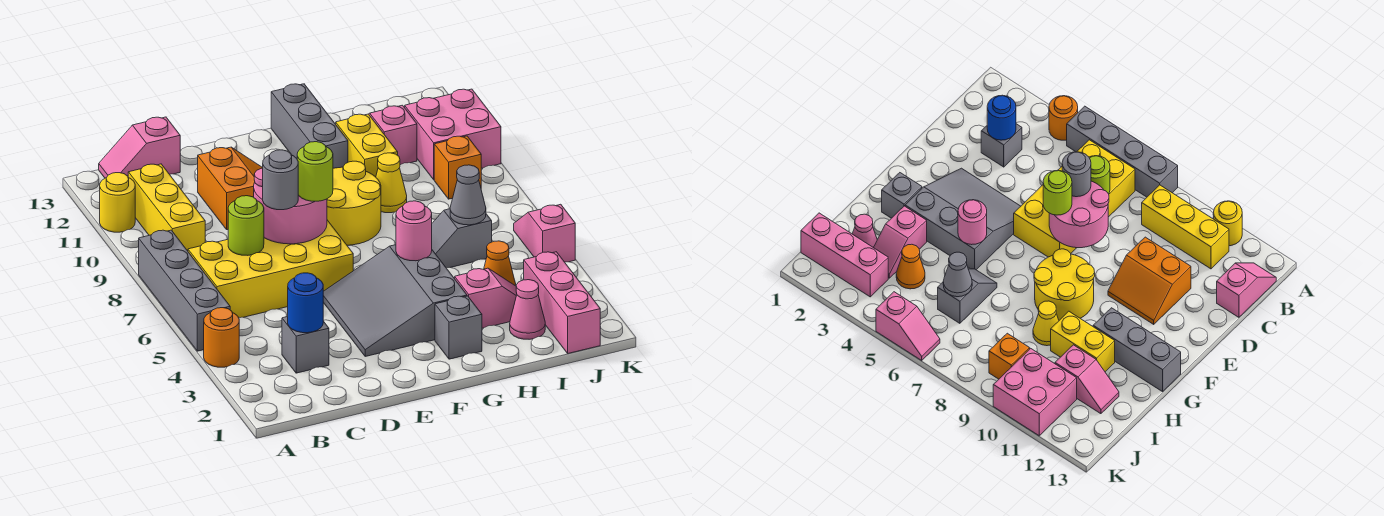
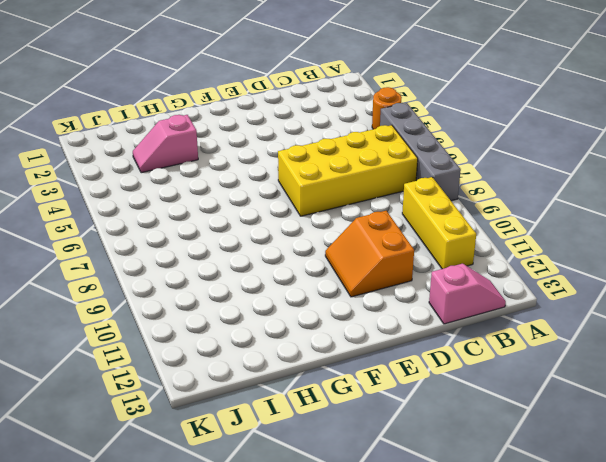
none -> yellow 1x1 round brick [100,173,135,232]
none -> grey 1x1 brick [282,317,329,373]
none -> grey 3x3 slope [323,245,467,356]
none -> yellow 2x2 round brick [327,161,381,245]

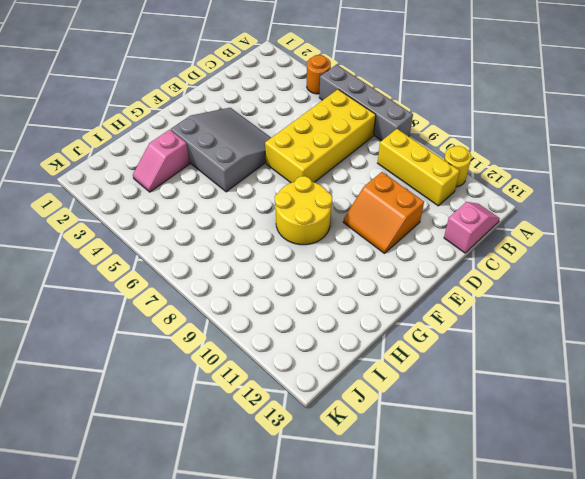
none -> grey 1x1 brick [282,317,329,373]
none -> grey 1x1 brick [435,296,482,359]
none -> grey 1x3 brick [271,84,348,168]
none -> grey 1x2 slope [432,209,492,268]

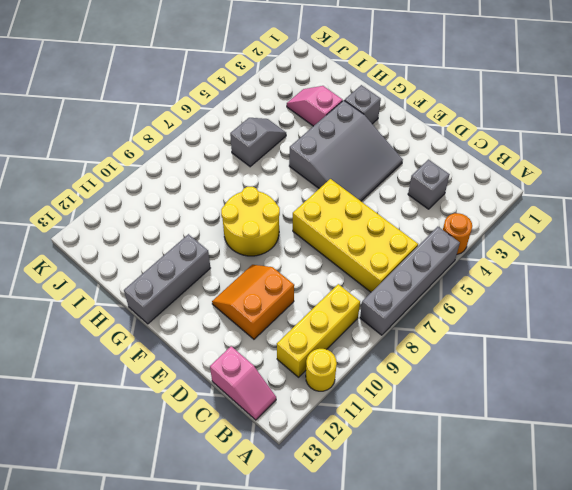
grey 1x2 slope [230,118,286,167] -> grey 1x2 slope turned to [432,209,492,268]
none -> yellow 1x1 cone [376,153,407,213]
none -> yellow 1x2 brick [336,114,398,177]
none -> pink 1x1 cone [510,280,545,339]
none -> orange 1x1 cone [484,241,516,286]

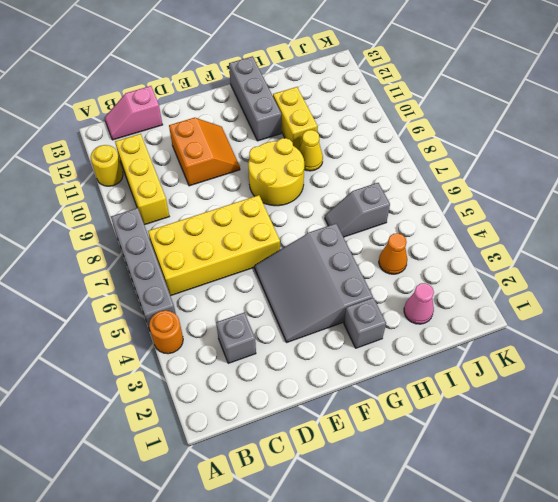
none -> pink 1x2 slope [455,268,517,328]
none -> pink 1x2 slope [369,105,417,165]
none -> pink 1x3 brick [524,252,600,353]
none -> orange 1x1 brick [434,136,481,199]

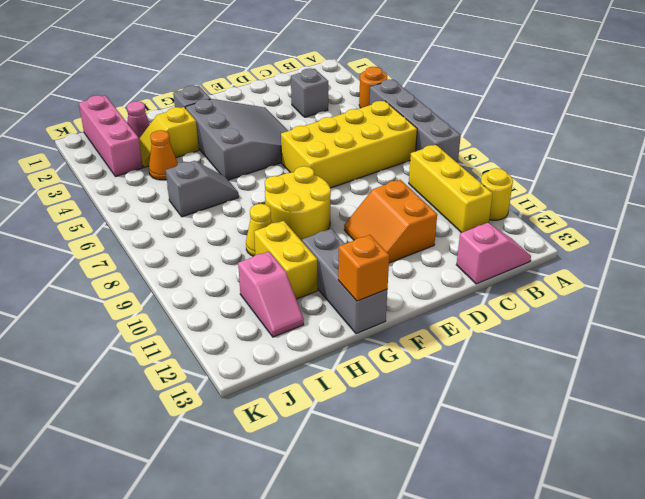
orange 1x1 brick [338,235,389,301] -> orange 1x1 brick moved to [434,136,481,199]
yellow 1x2 slope [139,107,199,167] -> pink 1x2 slope [455,268,517,328]
none -> pink 2x2 brick [405,89,501,180]
none -> pink 1x2 slope [514,204,575,262]
none -> blue 1x1 round brick [288,273,323,333]
none -> lime 1x1 round brick [228,196,264,255]

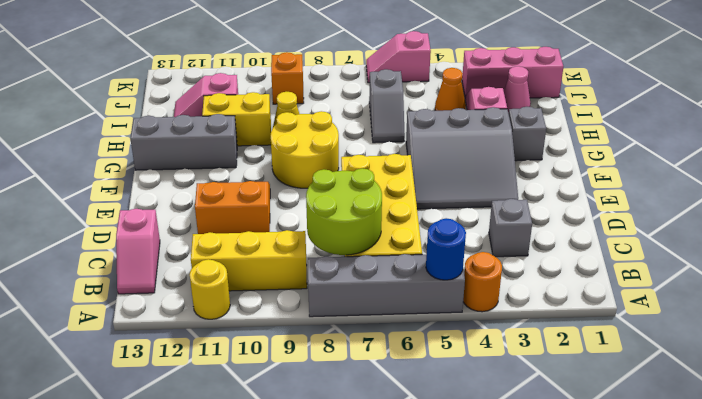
blue 1x1 round brick [426,218,466,280] -> blue 1x1 round brick moved to [288,273,323,333]
lime 2x2 round brick [306,168,382,255] -> lime 1x1 round brick [228,196,264,255]
none -> pink 2x2 brick [405,89,501,180]
none -> pink 2x2 round brick [254,168,327,244]
none -> pink 1x1 round brick [396,201,432,261]
none -> grey 1x1 cone [450,165,486,225]

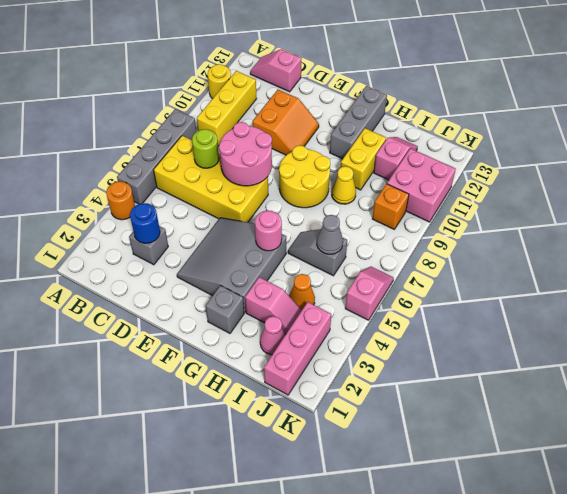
none -> grey 1x1 round brick [263,150,298,210]
none -> lime 1x1 round brick [297,142,333,201]

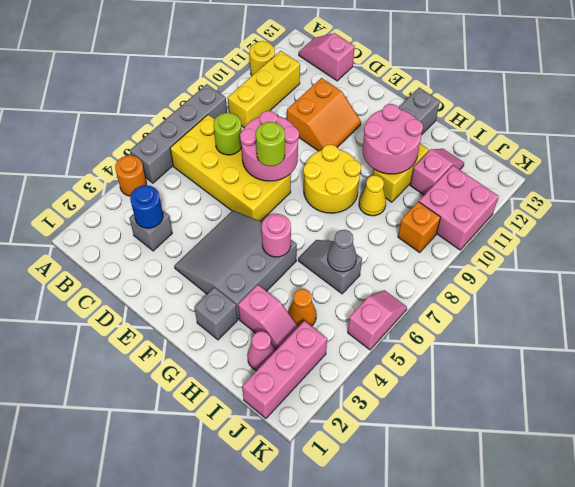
pink 2x2 round brick [362,104,423,174] -> none
none -> grey 1x1 round brick [263,150,298,210]

